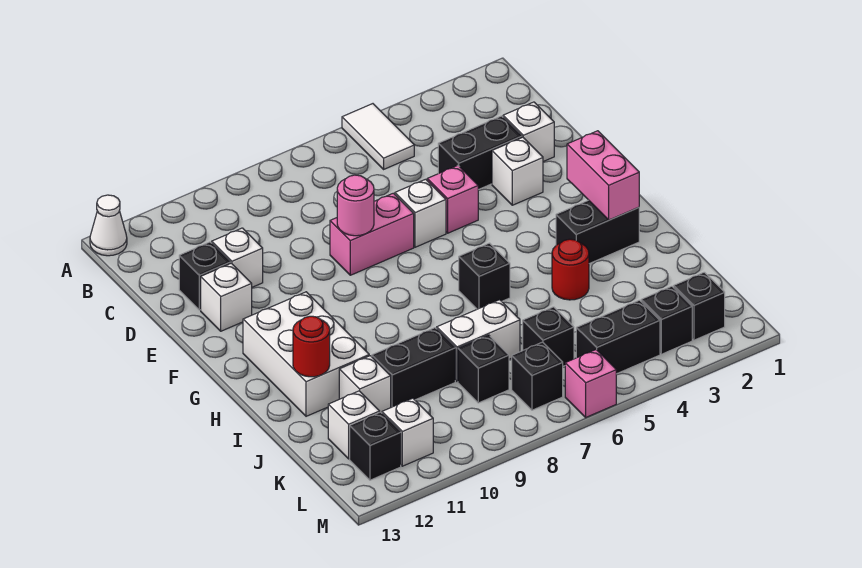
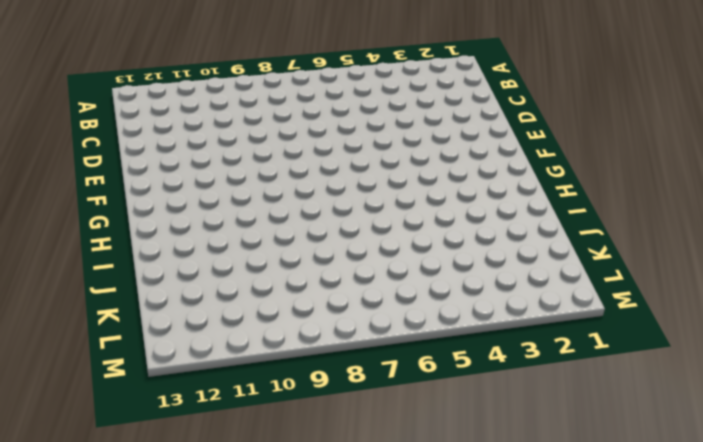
none -> white 1x2 tile [342,104,414,169]
none -> white 1x1 cone [90,195,127,256]
none -> white 1x1 brick [503,102,554,162]
none -> black 1x2 brick [438,116,522,190]

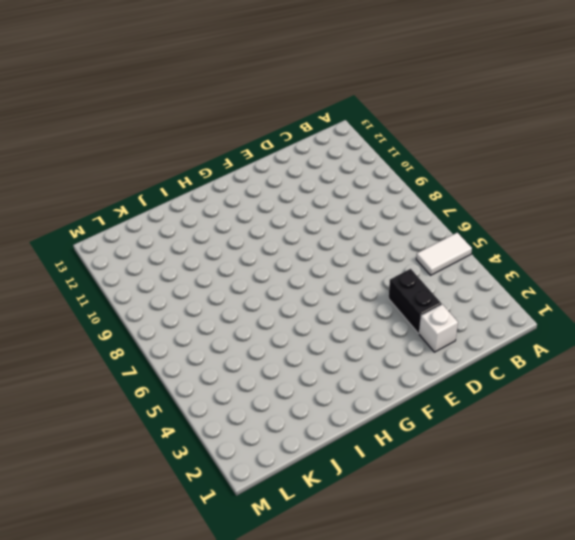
none -> white 1x1 cone [90,195,127,256]
none -> white 1x1 brick [212,228,263,287]
none -> black 1x1 brick [179,242,230,310]
none -> white 1x1 brick [492,137,543,205]

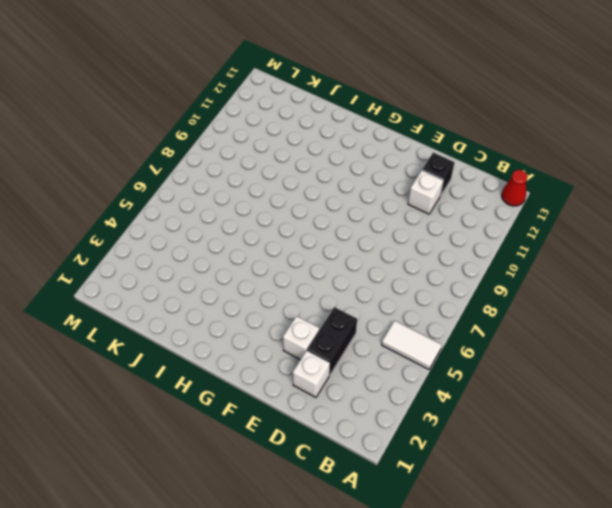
red 1x1 cone [502,170,528,206] -> white 1x1 cone [90,195,127,256]
none -> pink 1x1 brick [427,165,478,233]
none -> white 1x1 brick [395,179,446,247]
none -> pink 1x2 brick [330,193,414,275]
none -> white 1x1 brick [201,263,252,331]

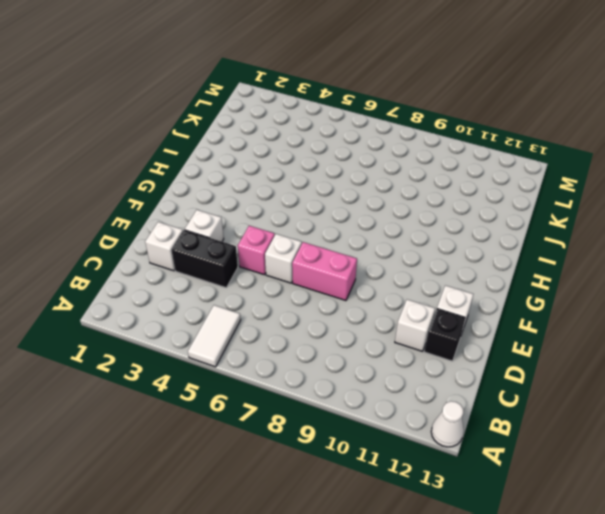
none -> white 2x3 brick [243,292,369,416]
none -> black 1x2 brick [556,200,639,264]
none -> black 1x1 brick [459,243,510,309]
none -> red 1x1 round brick [552,239,589,300]

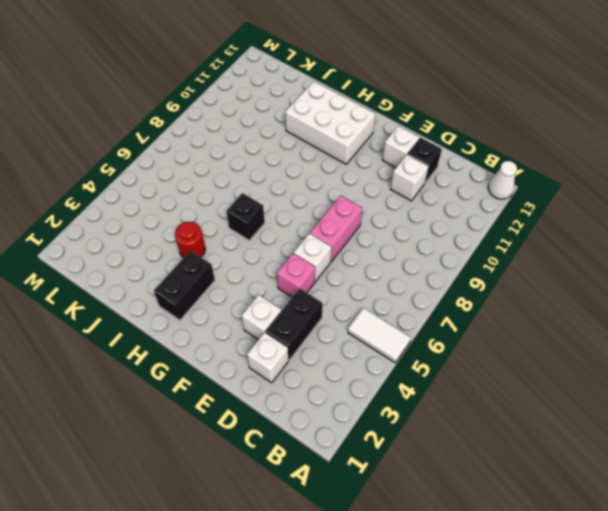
none -> white 1x2 brick [437,300,520,382]
none -> black 1x2 brick [372,328,455,407]
none -> white 1x1 brick [339,356,391,413]
none -> black 1x1 brick [523,307,574,366]

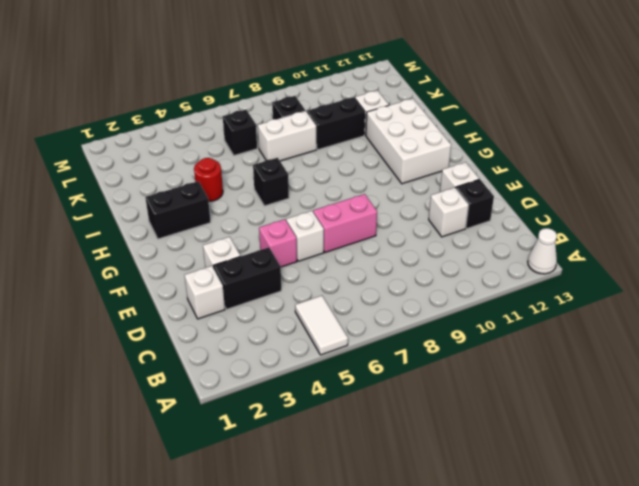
none -> white 1x1 brick [328,391,380,459]
none -> black 1x1 brick [674,272,725,340]
none -> black 1x1 brick [641,286,692,354]
none -> black 1x2 brick [576,300,660,374]

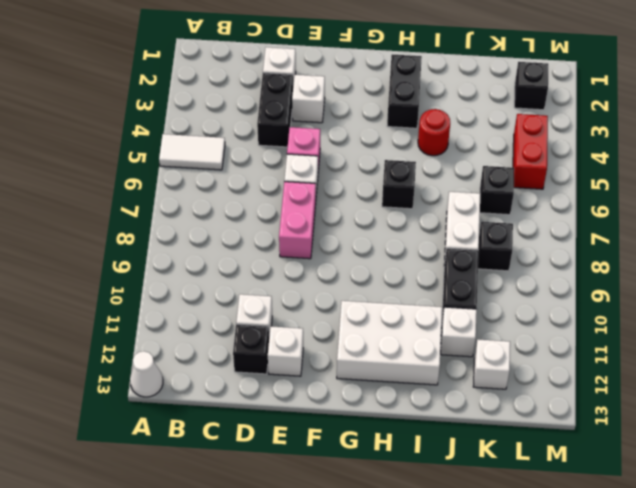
red 1x2 brick [513,114,548,189] -> black 1x2 brick [576,300,660,374]
none -> black 1x1 brick [641,286,692,354]
none -> black 1x1 brick [512,342,563,410]
none -> white 1x1 brick [382,398,433,466]
none -> black 1x1 brick [350,412,401,480]

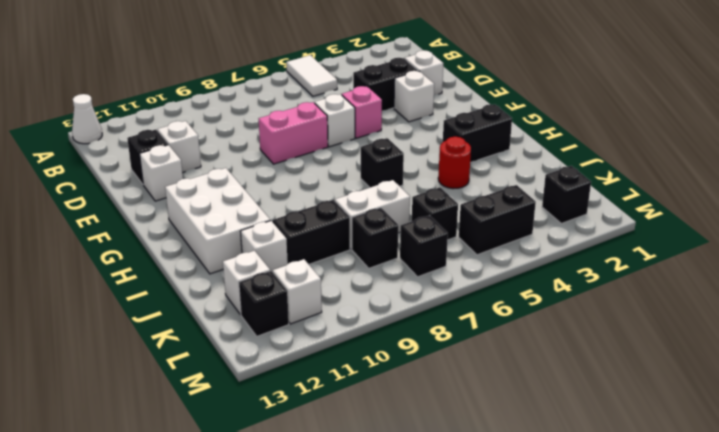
none -> black 1x1 brick [641,286,692,354]
none -> pink 1x1 brick [565,350,616,417]
none -> pink 1x1 round brick [337,175,374,236]
none -> pink 1x2 brick [567,131,639,220]

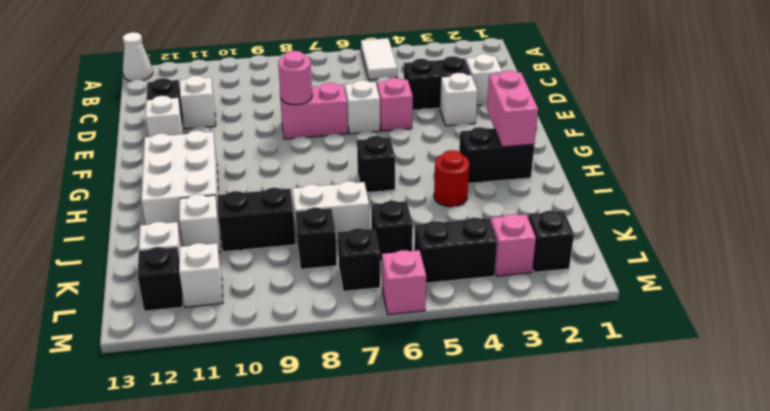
pink 1x1 brick [490,214,536,276] -> black 1x1 brick [641,286,692,354]
none -> red 1x1 round brick [293,316,330,377]

